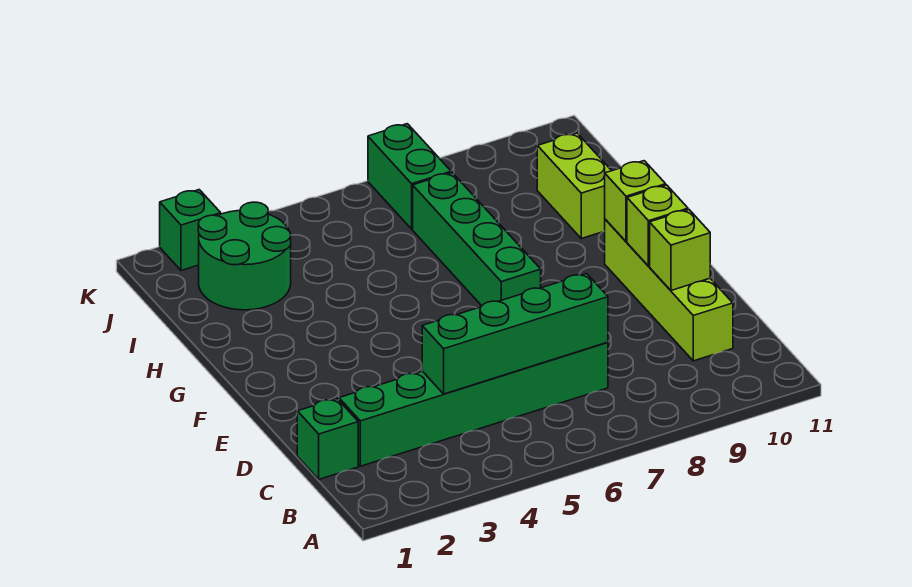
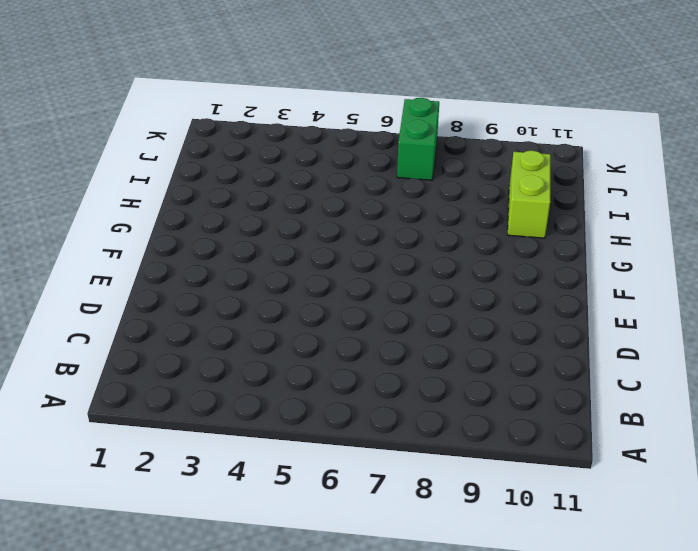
none -> green 1x1 brick [297,398,358,479]
none -> green 1x6 brick [339,342,608,466]
none -> lime 1x4 brick [605,219,733,361]

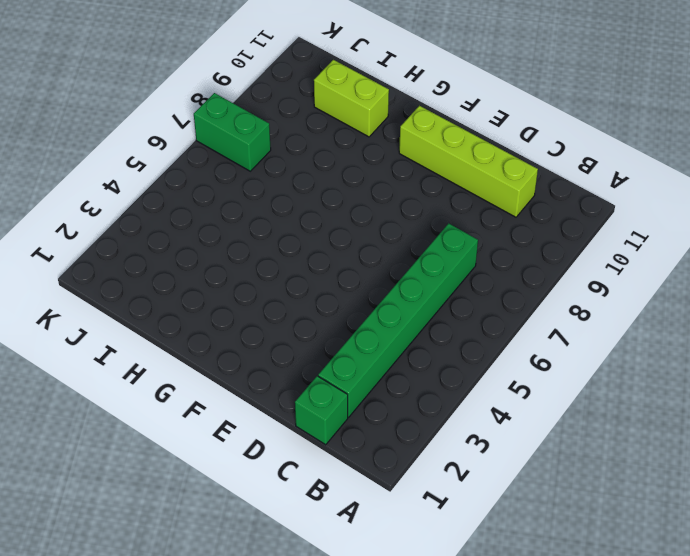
none -> green 1x4 brick [413,173,541,306]
none -> green 2x2 round brick [198,202,291,310]
none -> green 1x1 brick [160,190,221,271]

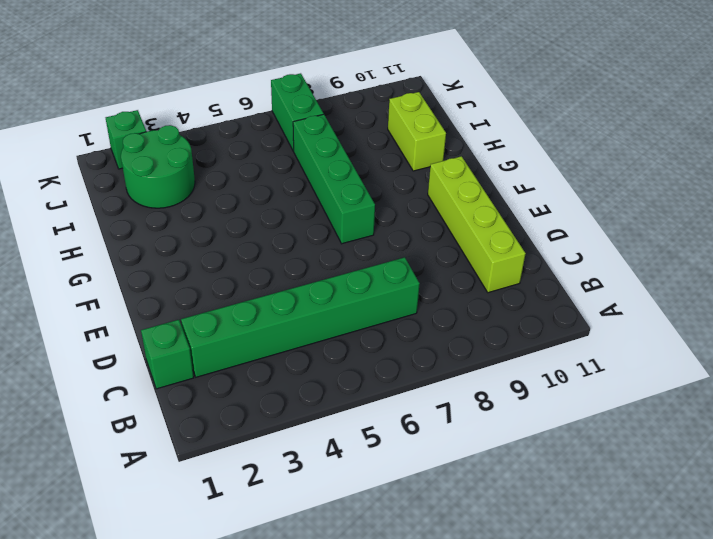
none -> green 1x4 brick [422,274,608,394]
none -> lime 1x1 brick [650,210,710,290]
none -> lime 1x1 brick [627,185,688,266]

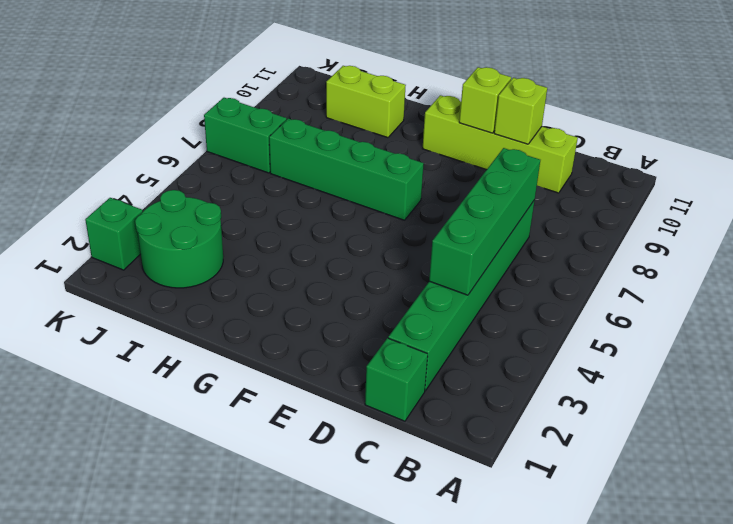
none -> lime 1x1 brick [605,161,666,242]

